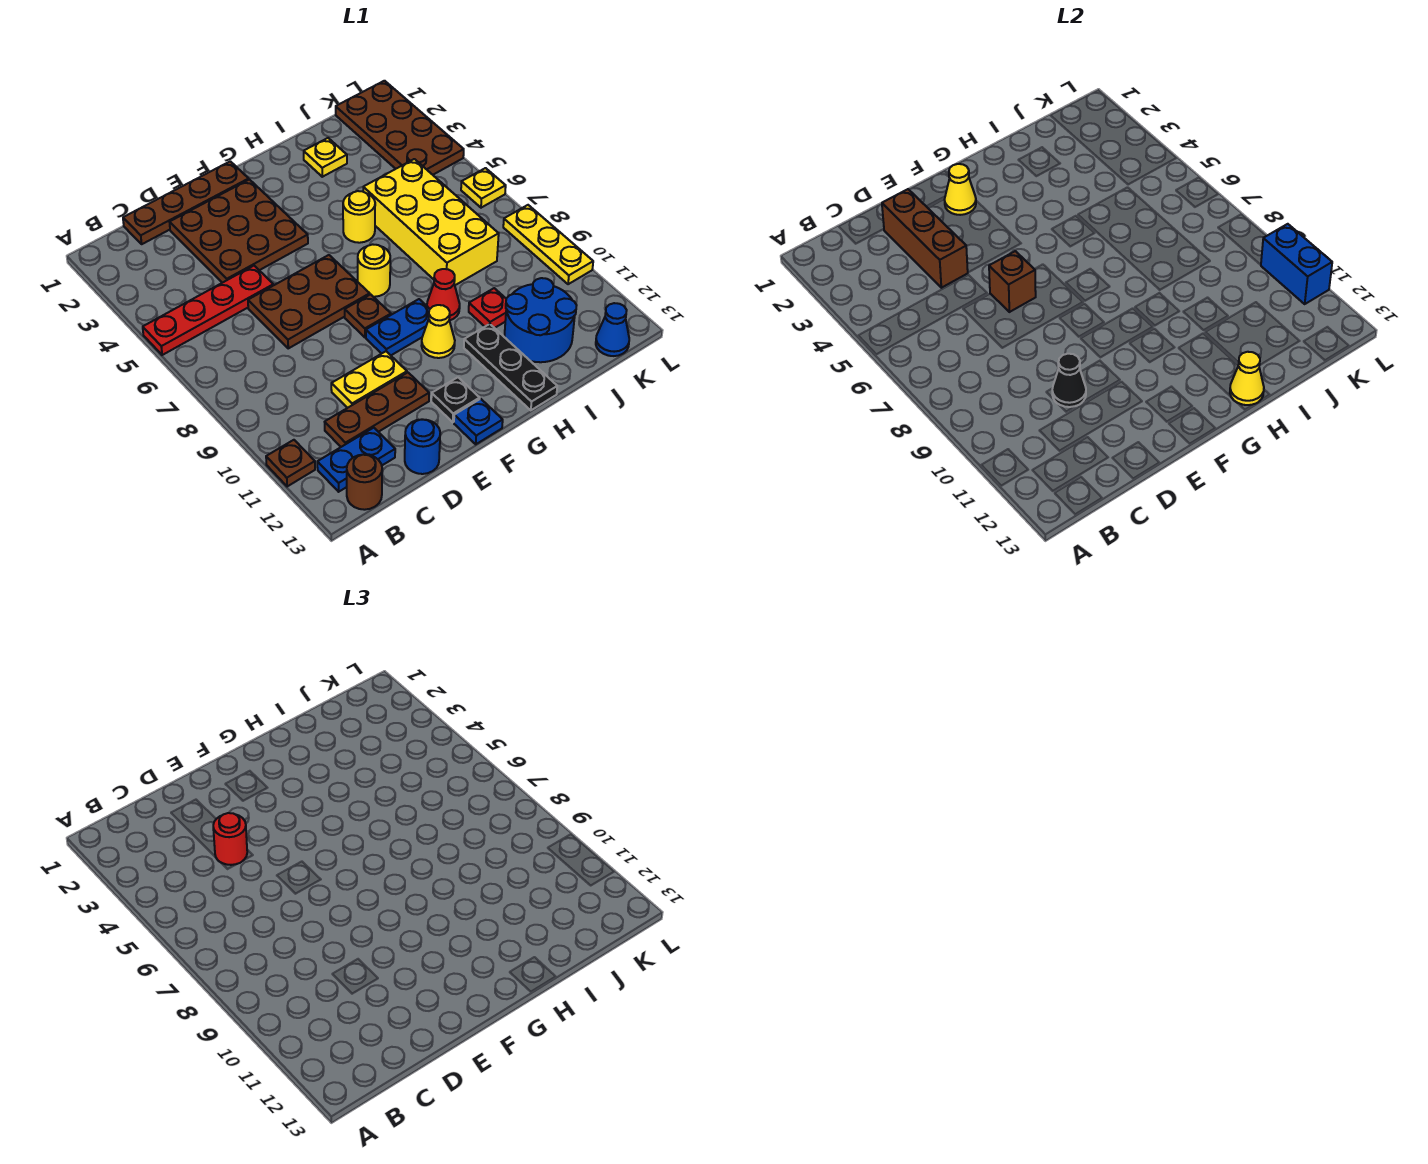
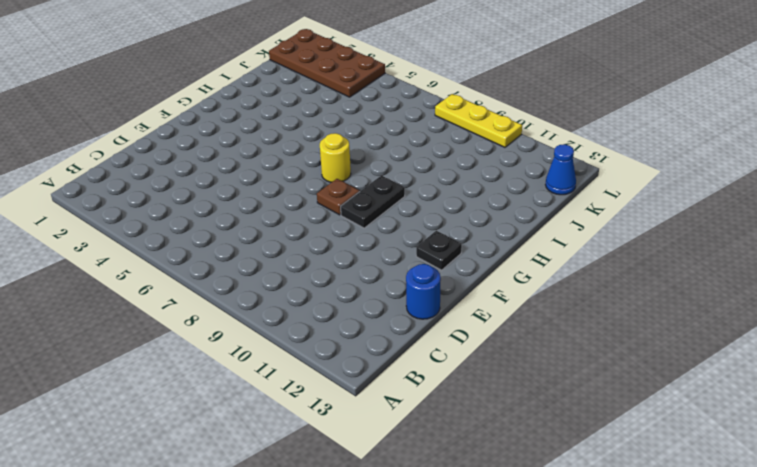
black 1x2 plate [341,175,405,228] -> blue 1x2 plate [366,299,430,355]
none -> red 1x4 plate [143,266,273,355]
none -> brown 1x1 plate [266,440,315,487]
none -> blue 1x2 plate [317,428,395,492]
none -> brown 1x1 round brick [347,455,382,510]

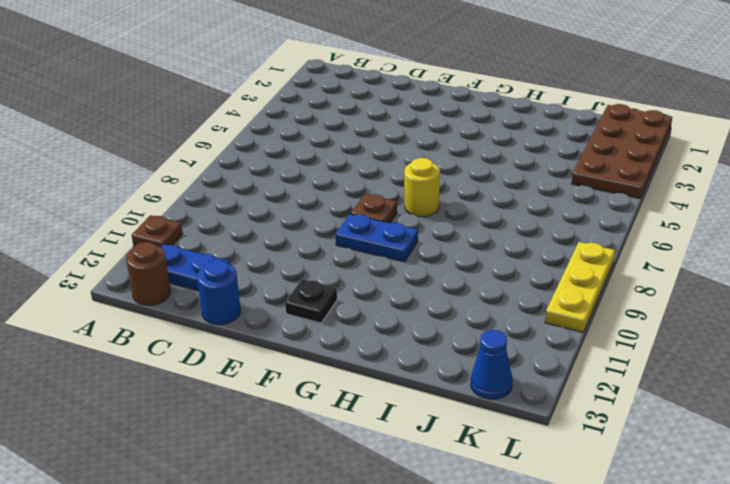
none -> red 1x4 plate [143,266,273,355]
none -> brown 1x4 plate [123,161,249,244]
none -> brown 1x3 plate [325,373,429,447]
none -> brown 3x3 plate [170,180,308,283]

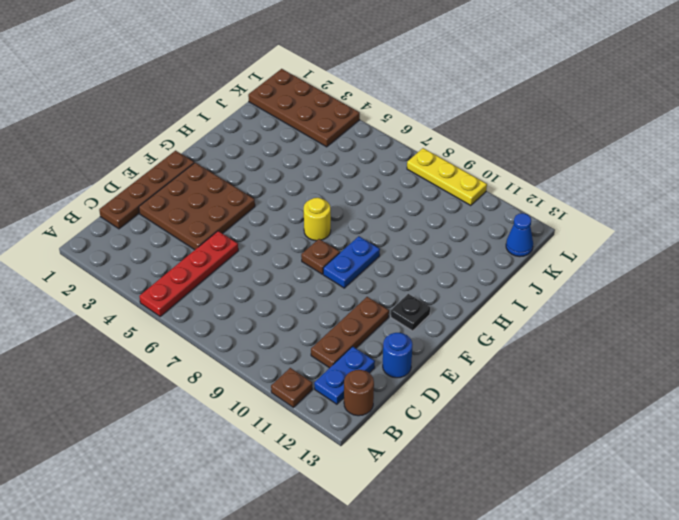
none -> brown 2x3 plate [248,255,370,348]
none -> yellow 1x2 plate [331,351,407,408]
none -> blue 1x1 plate [454,399,503,444]
none -> yellow 1x1 cone [421,305,455,358]

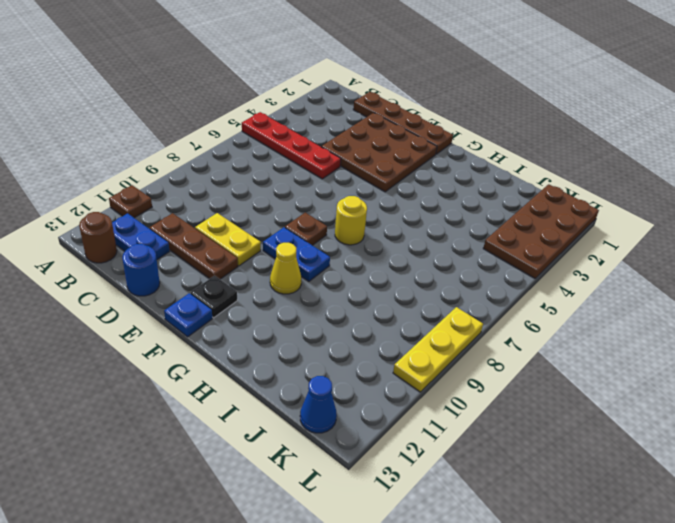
none -> brown 2x3 plate [248,255,370,348]
none -> yellow 1x1 round brick [343,191,375,243]
none -> red 1x1 cone [427,269,460,320]
none -> black 1x3 plate [464,324,557,410]

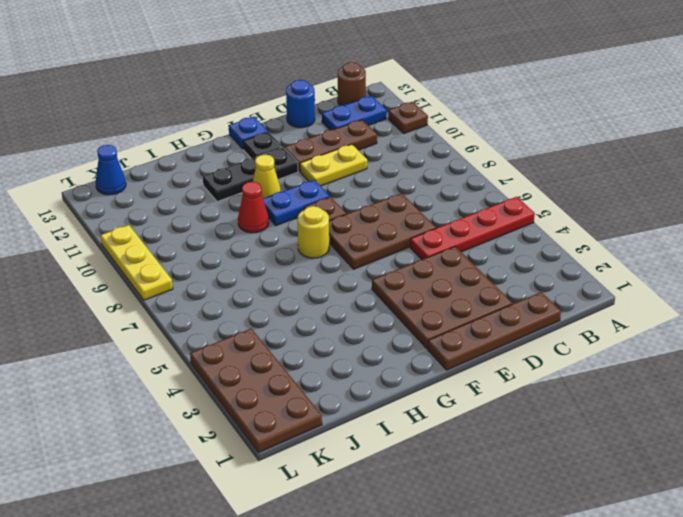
black 1x3 plate [203,147,298,202] -> black 1x3 plate turned to [464,324,557,410]
none -> yellow 1x1 round brick [343,191,375,243]
none -> yellow 1x1 plate [304,138,347,177]
none -> yellow 2x4 brick [363,159,499,285]
none -> red 1x1 plate [469,288,506,328]

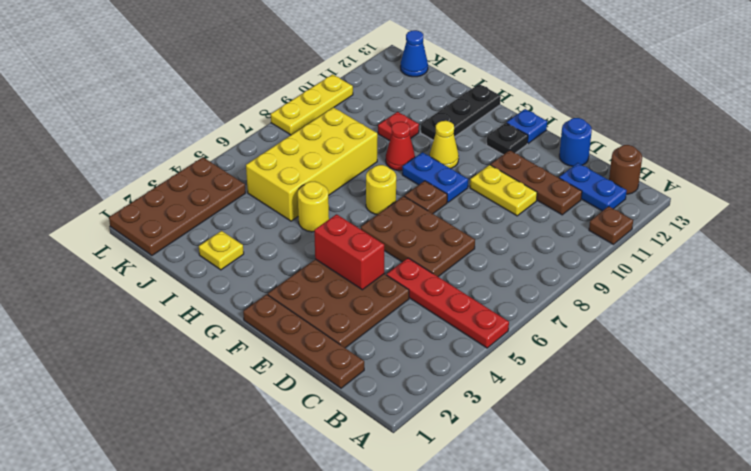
red 1x2 brick [314,214,384,290] -> none
none -> blue 2x2 round brick [505,278,577,362]
none -> yellow 1x1 plate [461,168,506,208]
none -> brown 1x3 brick [882,189,968,288]
none -> black 1x1 cone [1052,354,1086,407]

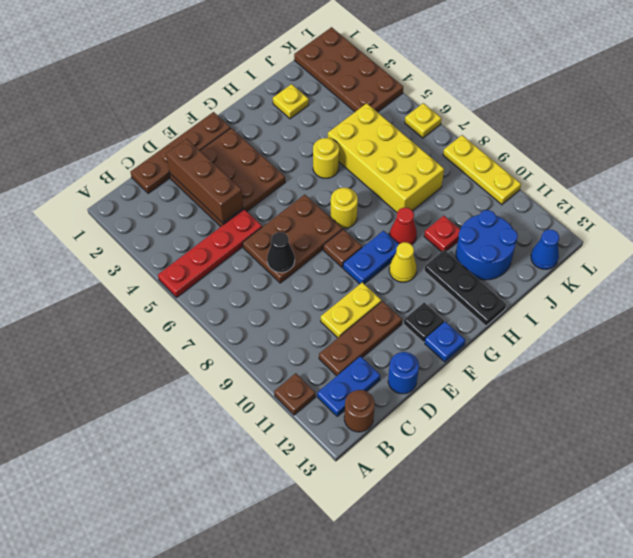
black 1x1 cone [267,232,295,273] -> black 1x1 cone moved to [1052,354,1086,407]
none -> brown 1x1 brick [989,251,1036,312]
none -> yellow 1x1 cone [944,164,976,215]
none -> yellow 1x1 cone [1230,352,1264,405]
none -> blue 1x2 brick [1261,224,1332,304]

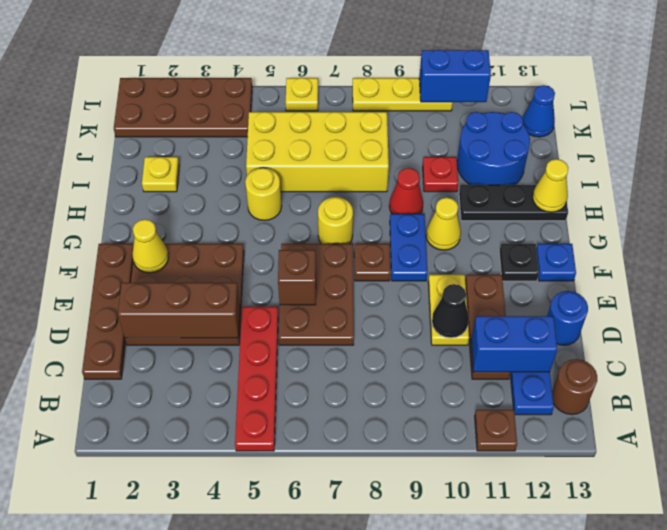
blue 1x2 brick [471,316,557,372] -> none
none -> red 1x1 round brick [213,813,247,865]

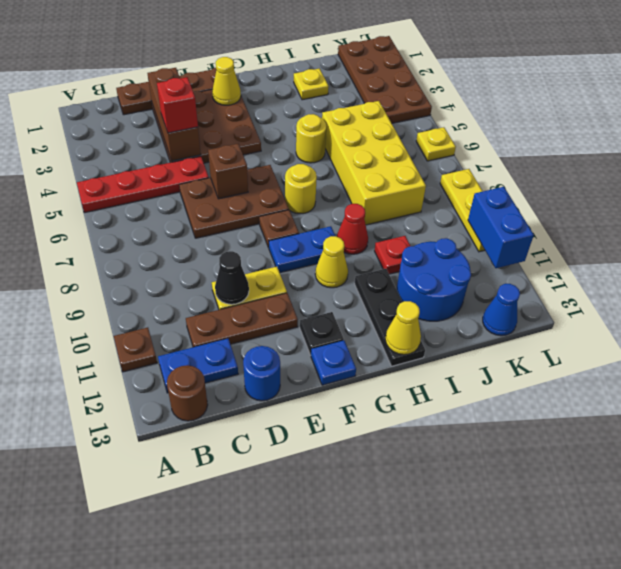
red 1x1 brick [157,77,198,133] -> red 1x1 round brick [213,813,247,865]

